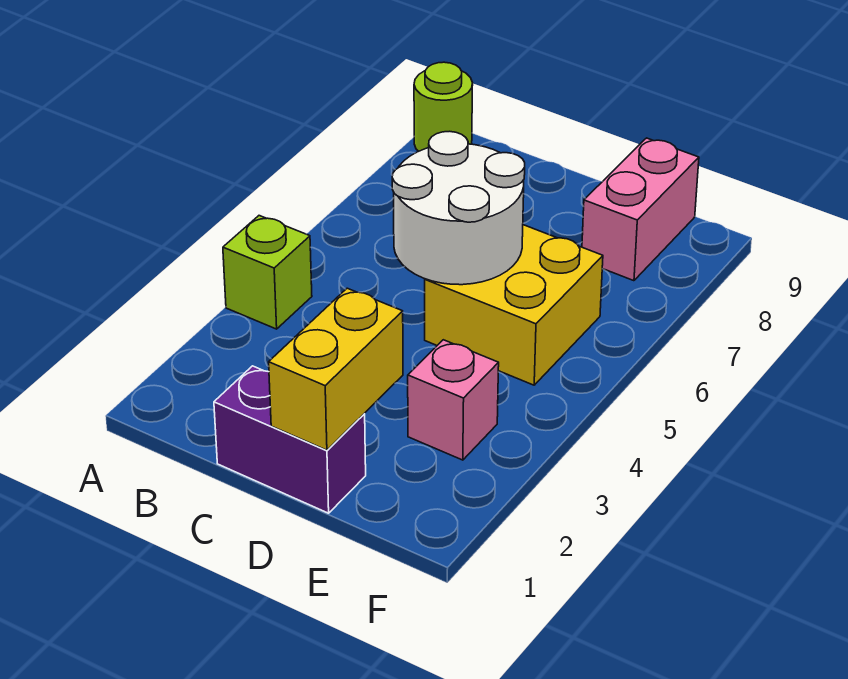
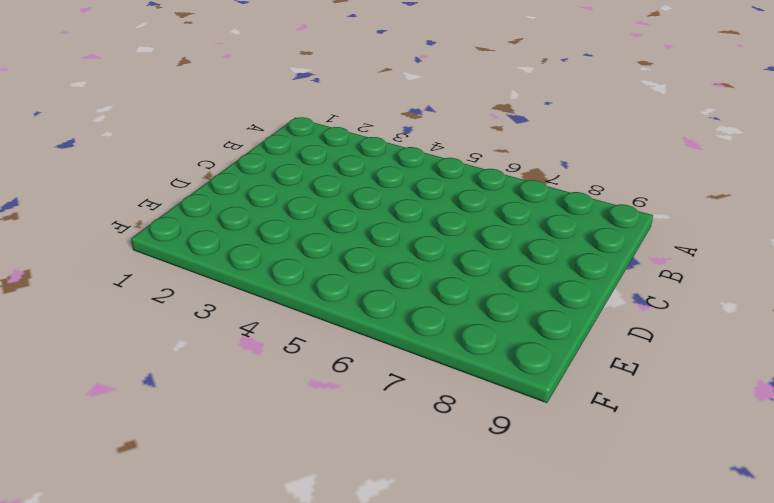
none -> lime 1x1 brick [223,216,312,329]
none -> lime 1x1 round brick [414,62,473,151]

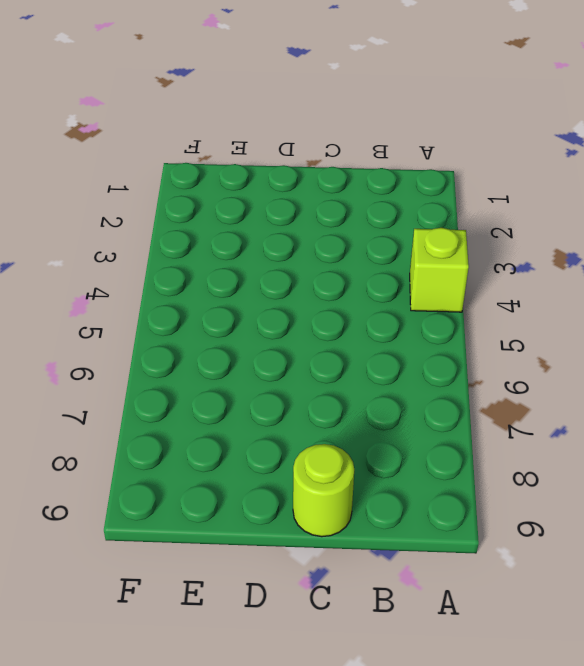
lime 1x1 round brick [293,444,354,537] -> lime 1x1 round brick moved to [414,62,473,151]
none -> purple 1x2 brick [214,366,366,513]
none -> yellow 2x2 brick [425,225,603,385]

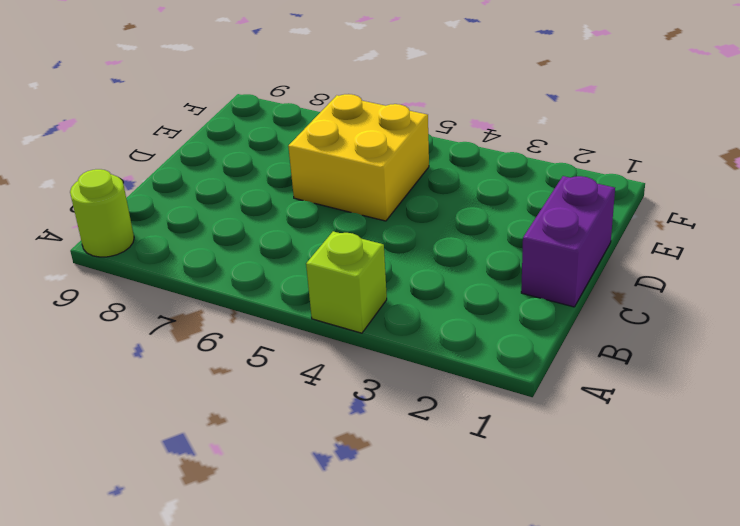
none -> pink 1x1 brick [408,340,499,460]
none -> pink 1x2 brick [582,138,699,281]

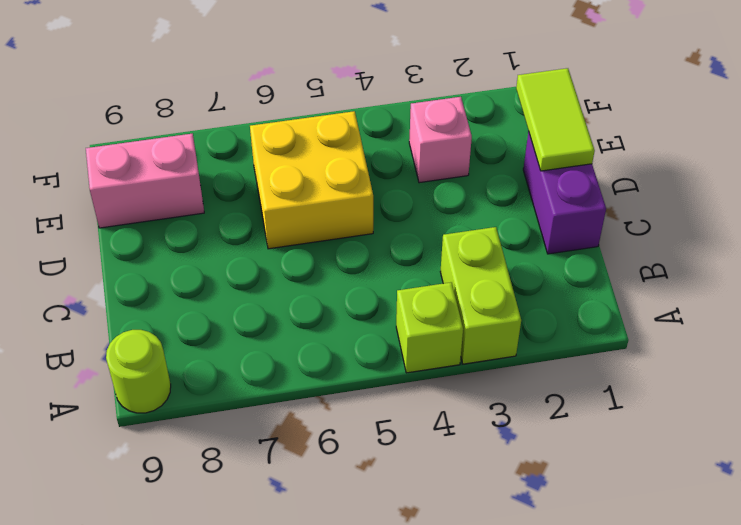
lime 1x2 brick [440,227,521,364] -> none
lime 1x2 tile [516,68,595,171] -> yellow 1x2 brick [269,288,403,450]
none -> white 2x2 round brick [392,131,525,285]

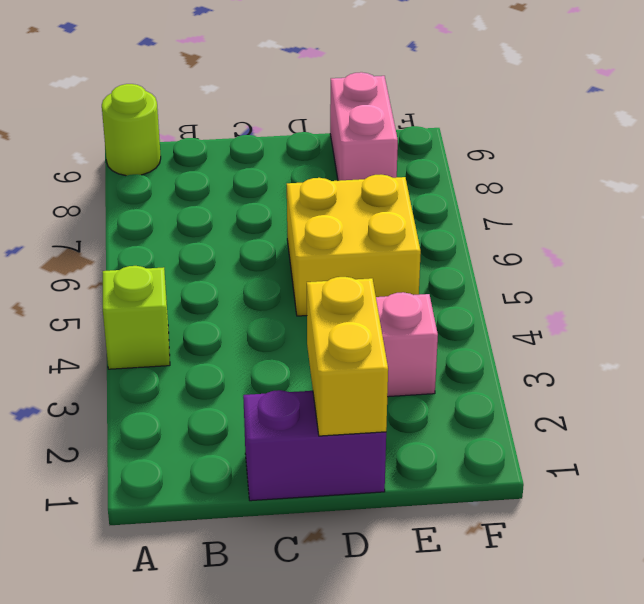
none -> white 2x2 round brick [392,131,525,285]

